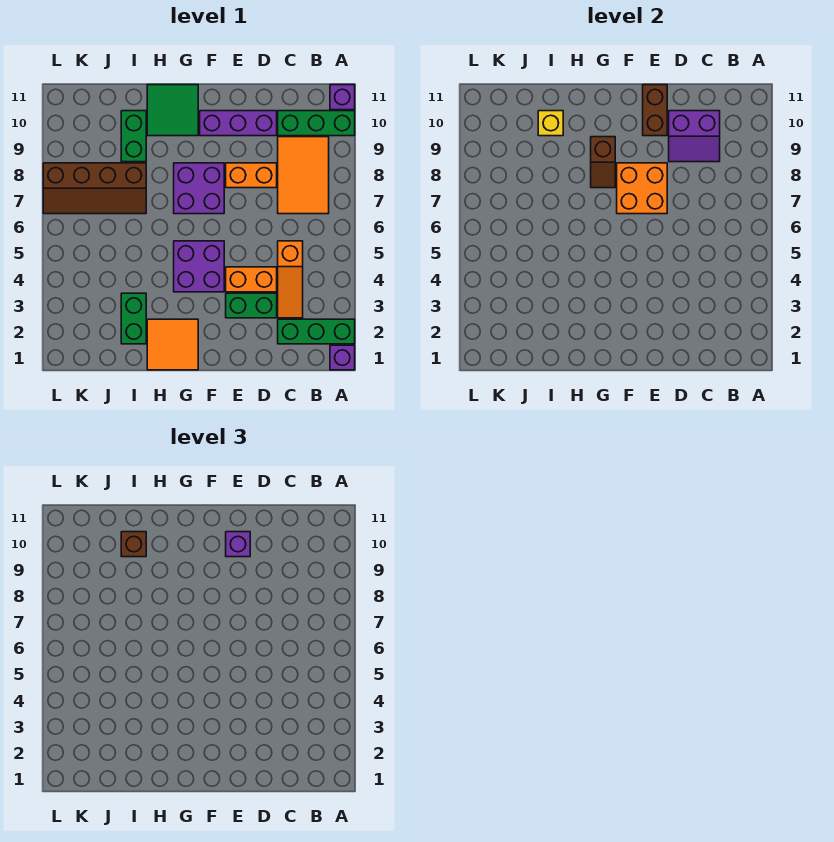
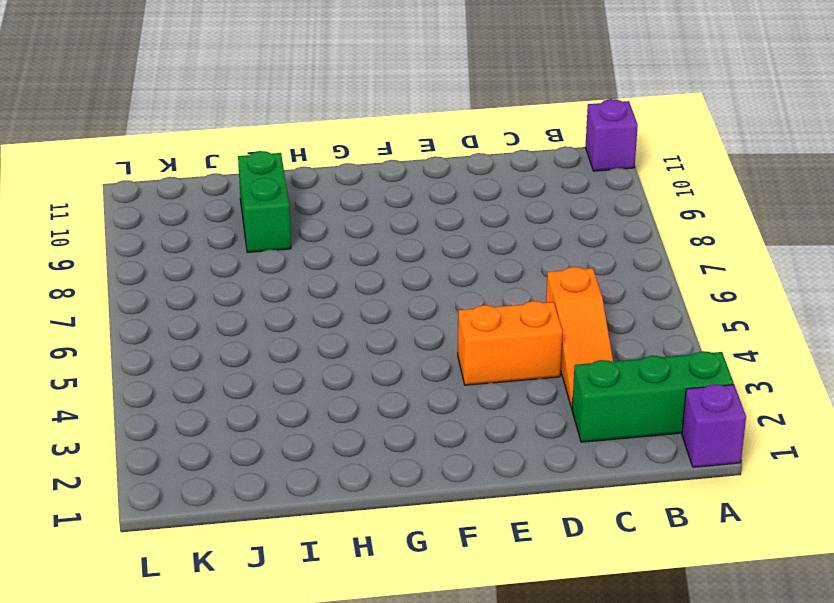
none -> green 1x3 brick [278,111,355,136]
none -> orange 2x3 tile [278,137,329,214]
none -> green 1x2 brick [226,293,277,318]

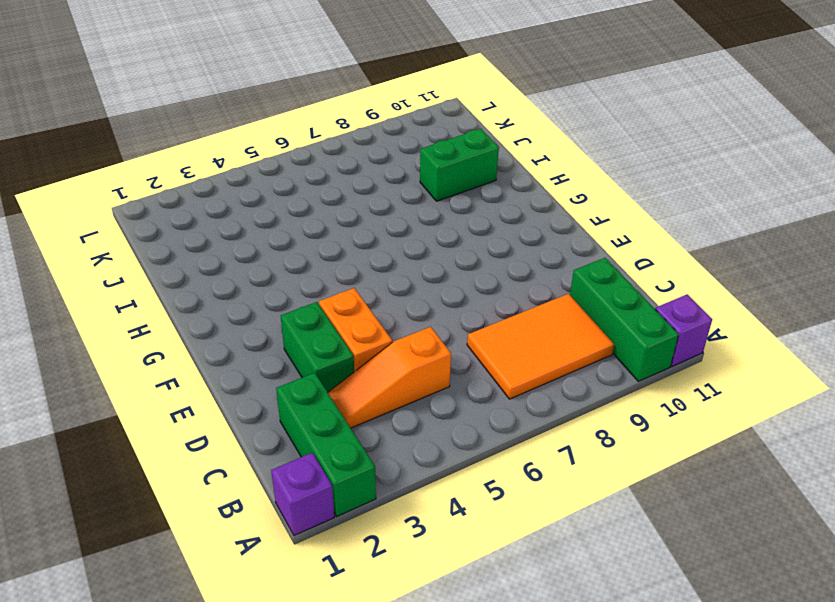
none -> orange 1x2 brick [226,163,277,188]
none -> purple 1x3 brick [200,111,277,136]
none -> purple 2x2 brick [174,241,224,292]

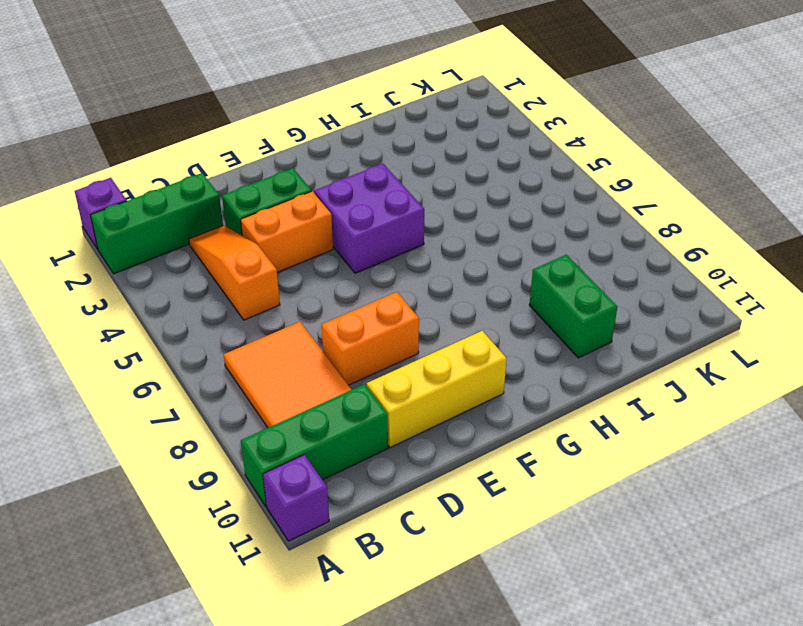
yellow 1x3 brick [367,331,507,448] -> purple 1x3 brick [200,111,277,136]
none -> purple 2x2 brick [174,163,224,214]
none -> orange 2x2 tile [147,319,198,370]
none -> green 2x2 tile [147,85,198,136]

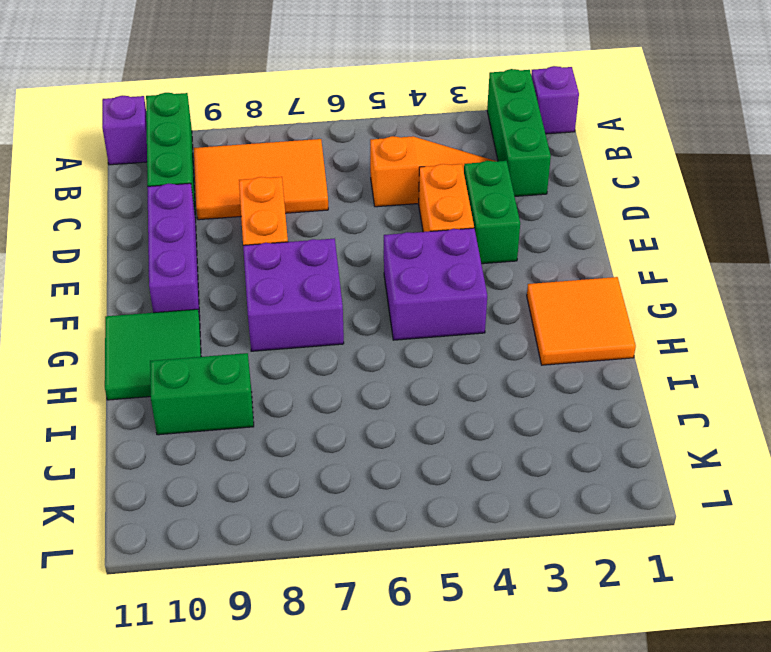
none -> green 1x2 brick [121,293,146,344]
none -> brown 2x4 slope [43,163,146,214]
none -> purple 2x2 slope [669,111,720,162]

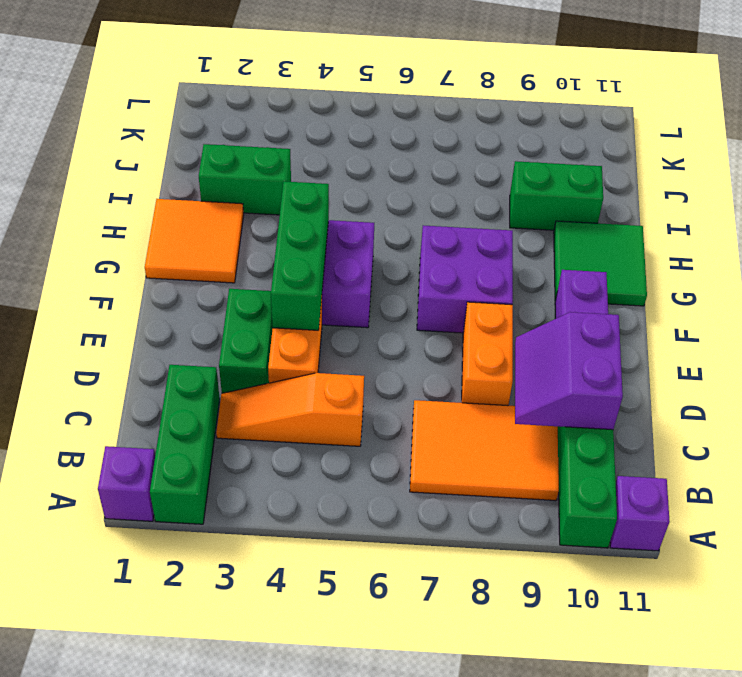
green 1x3 brick [271,181,329,330] -> none
none -> brown 2x4 slope [43,163,146,214]
none -> orange 2x2 brick [617,163,667,214]
none -> brown 1x2 brick [643,85,667,136]

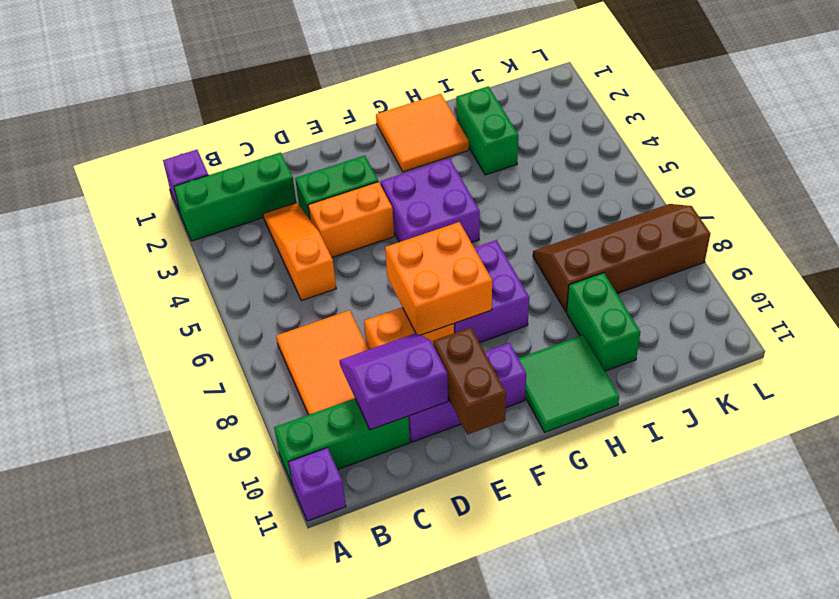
none -> brown 1x2 slope [591,137,615,188]
none -> yellow 1x1 brick [538,111,563,136]
none -> purple 1x1 brick [226,532,250,557]

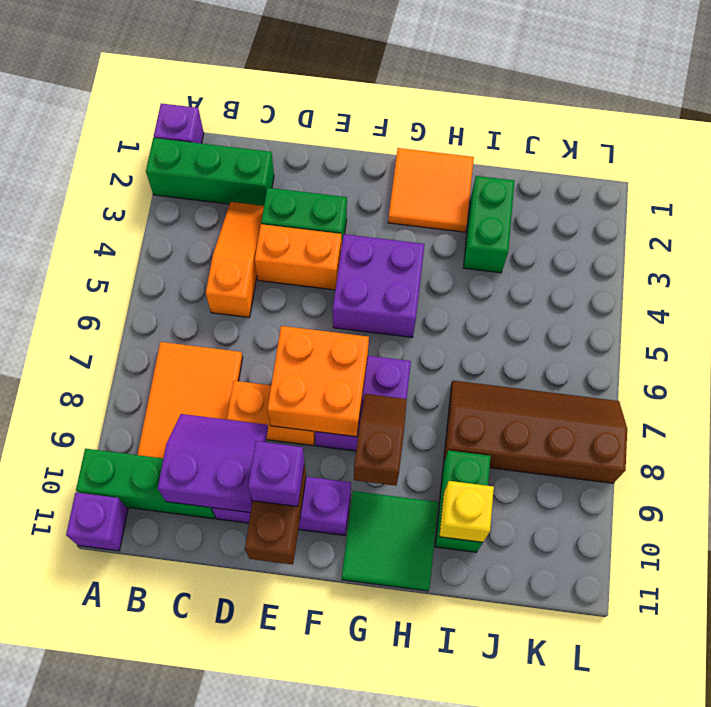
none -> brown 1x1 brick [121,532,146,557]

